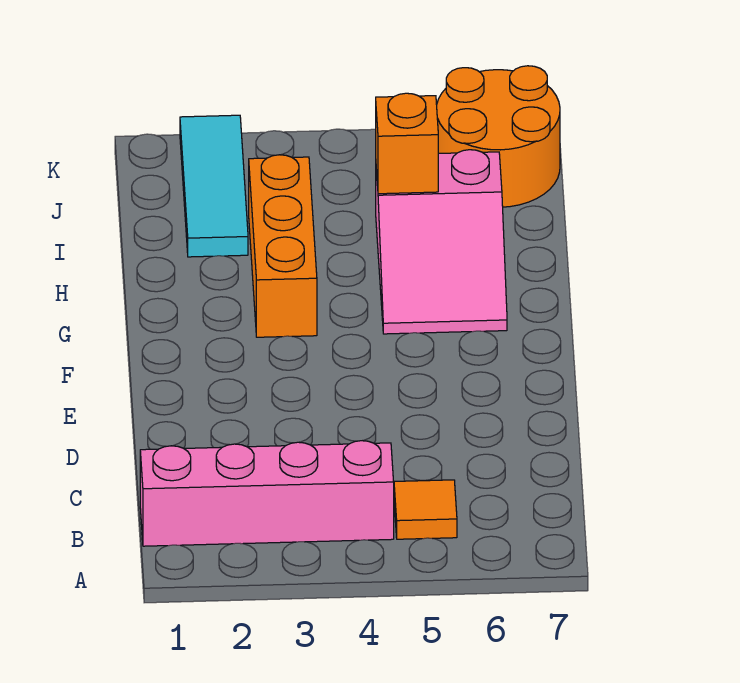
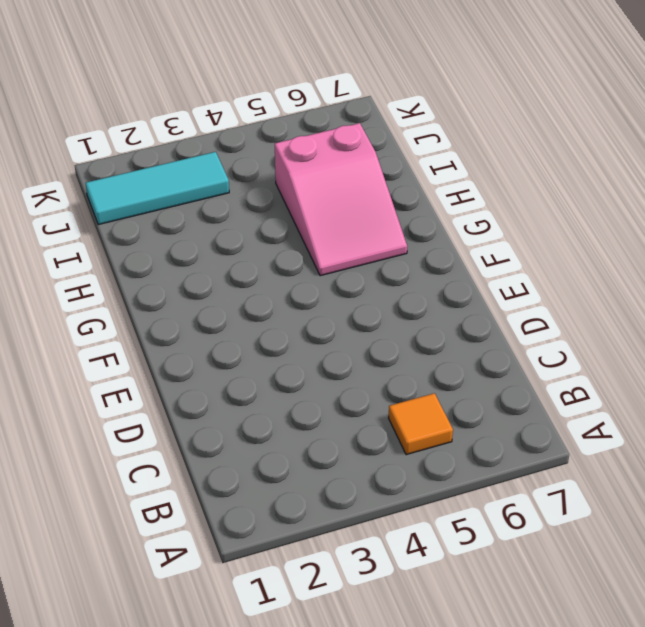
cyan 1x3 tile [86,152,229,225] -> cyan 1x3 tile turned to [180,115,248,257]
none -> pink 1x4 brick [140,441,394,546]
none -> orange 1x3 brick [249,155,317,337]

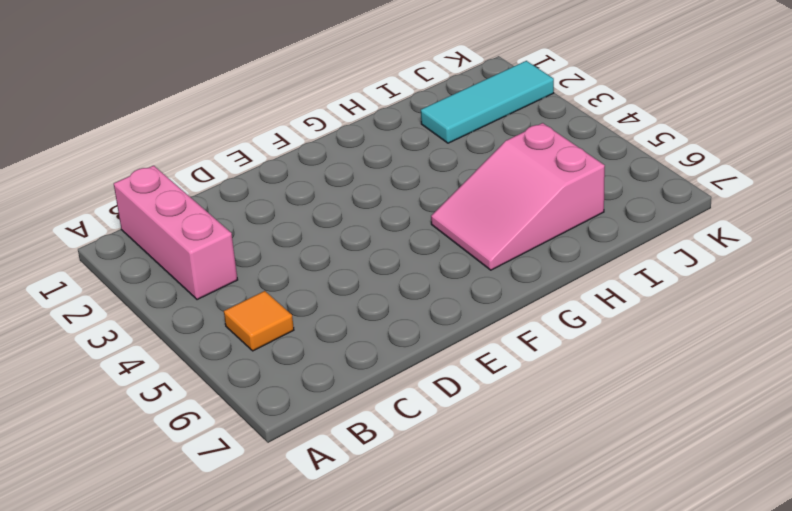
pink 1x3 brick [114,166,238,300] -> pink 1x4 brick [140,441,394,546]
none -> orange 1x3 brick [249,155,317,337]
none -> orange 2x2 round brick [437,66,560,207]

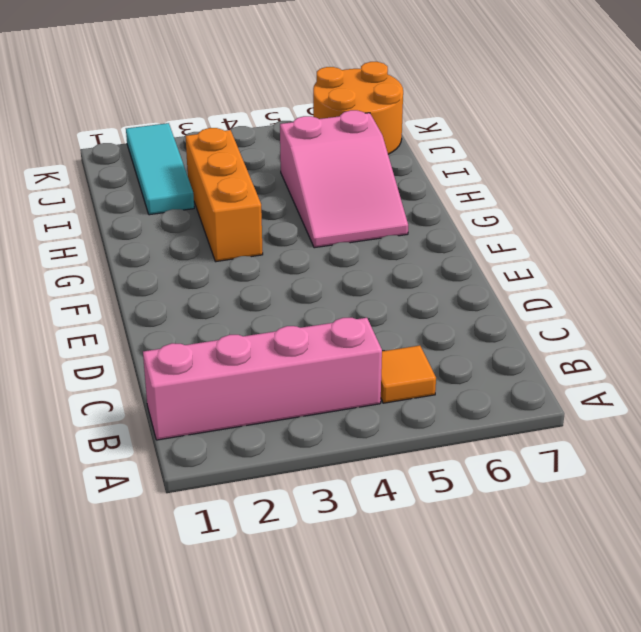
none -> orange 1x1 brick [376,93,438,194]

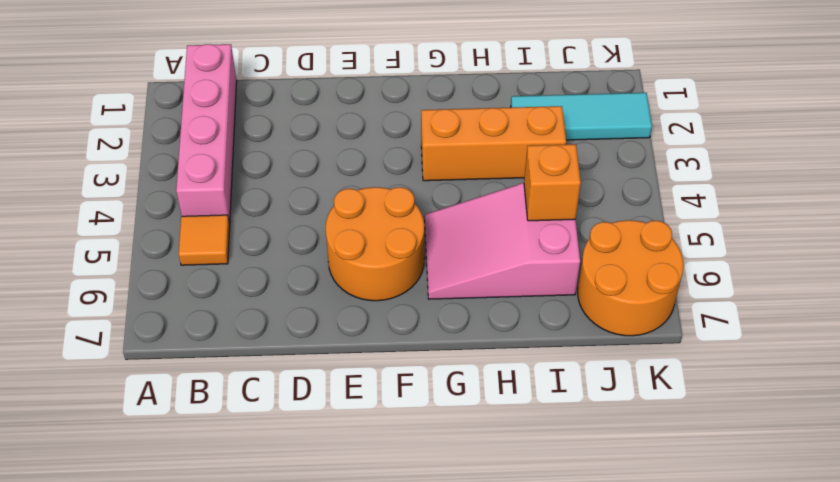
orange 2x2 round brick [326,187,424,301] -> none

